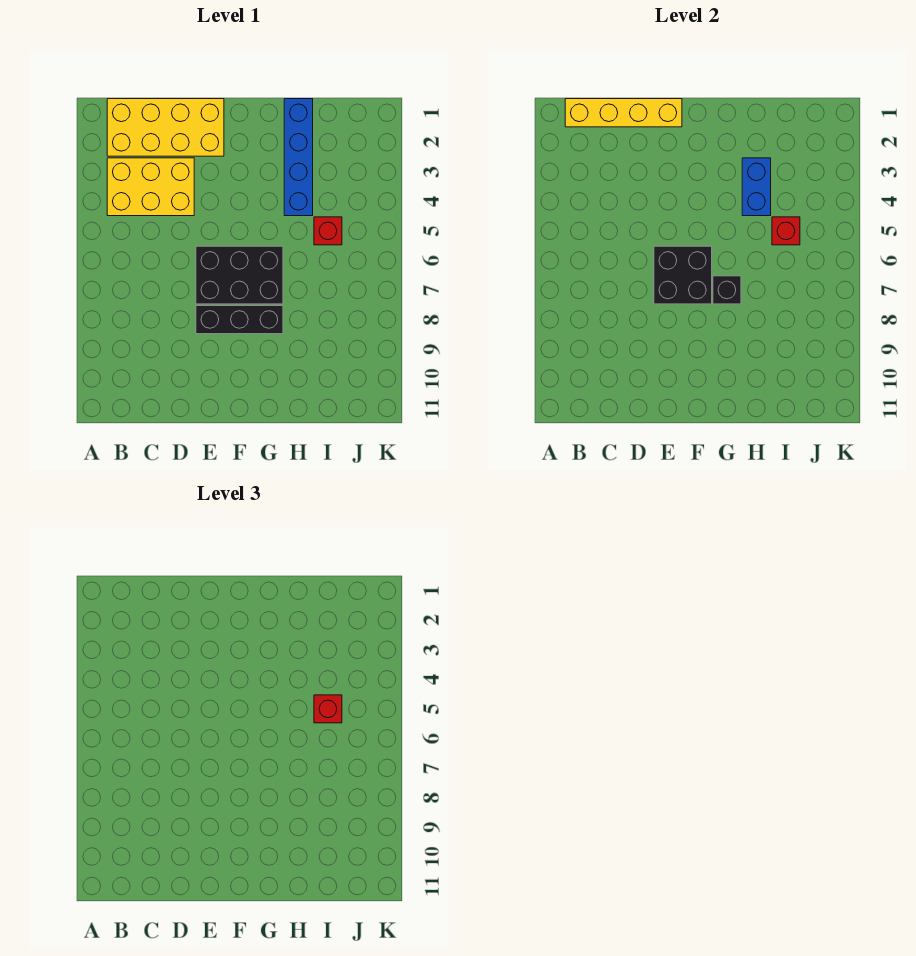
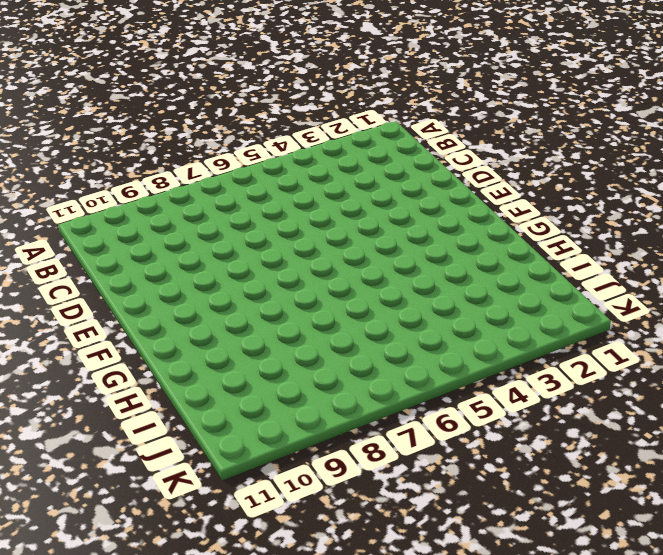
none -> yellow 2x4 brick [107,99,224,156]
none -> yellow 2x3 brick [107,158,194,216]
none -> black 2x3 brick [196,246,283,304]

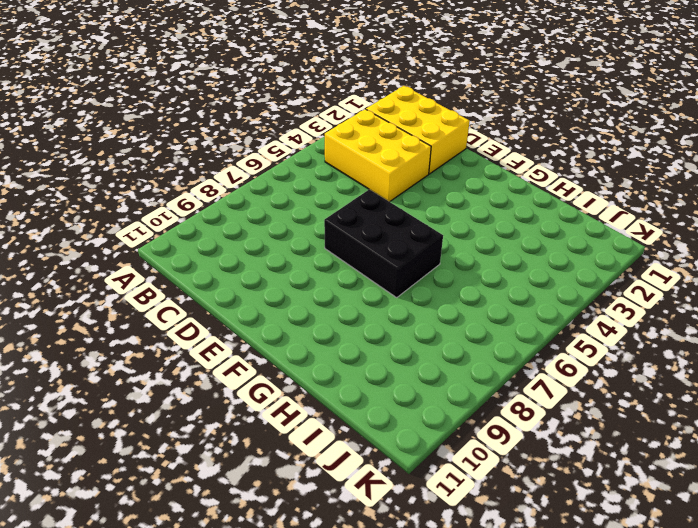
yellow 2x3 brick [366,86,470,174] -> yellow 2x4 brick [107,99,224,156]
none -> black 1x3 brick [196,306,283,334]
none -> blue 1x4 brick [284,99,313,216]
none -> red 1x1 brick [314,217,342,245]

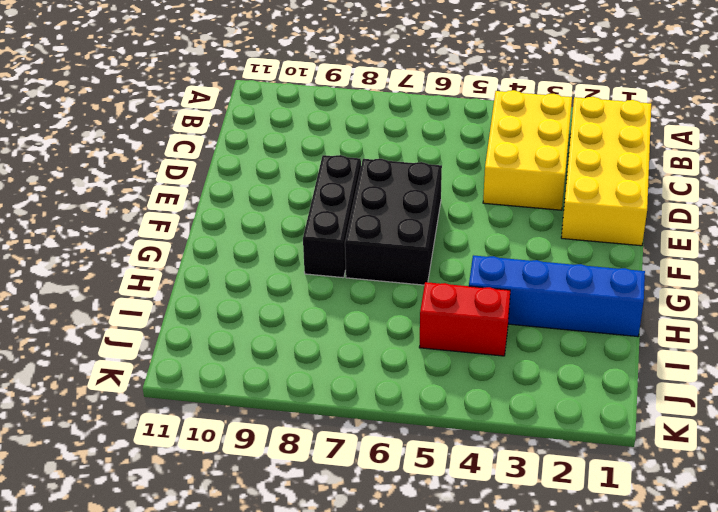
red 1x2 brick [419,282,510,356] -> red 1x1 brick [314,217,342,245]
none -> yellow 1x4 brick [565,99,682,127]
none -> black 2x2 brick [654,246,712,304]
none -> black 1x1 brick [713,276,741,304]

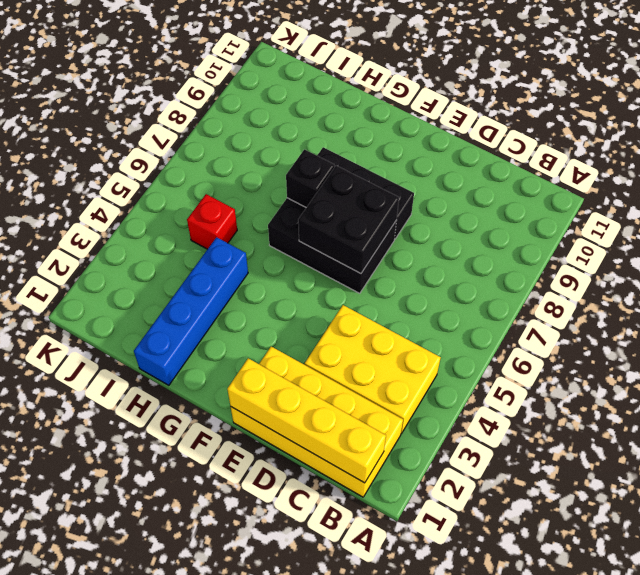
none -> blue 1x2 brick [742,158,771,216]
none -> red 1x1 brick [772,217,800,245]
none -> red 1x1 brick [314,695,342,723]

